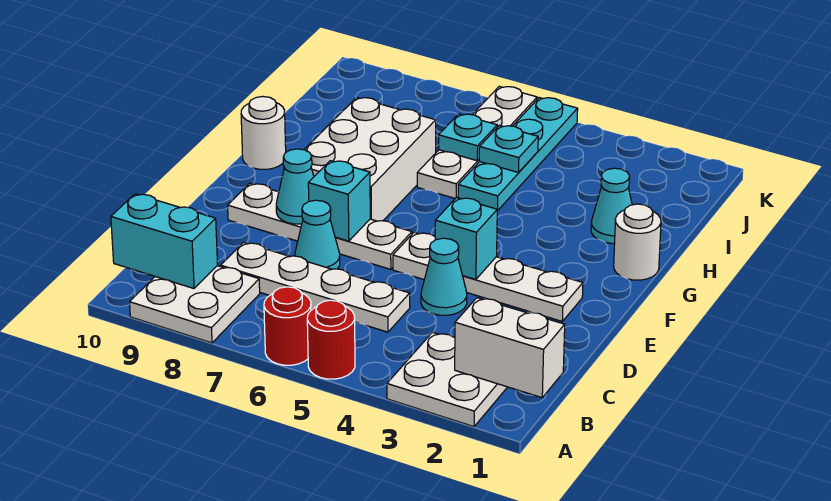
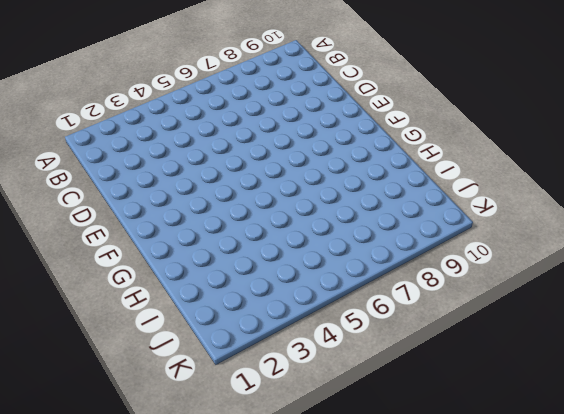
none -> white 2x2 plate [387,332,507,427]
none -> red 1x1 round brick [307,300,355,379]
none -> red 1x1 round brick [264,287,311,365]

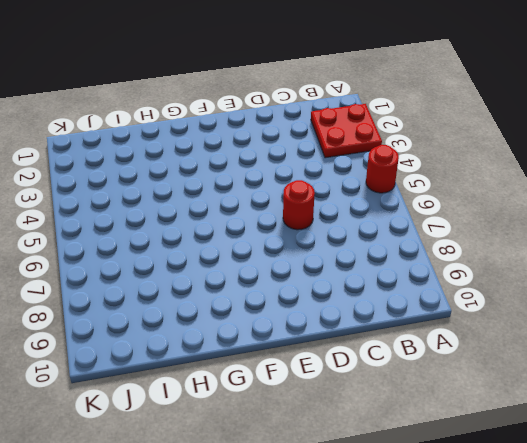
red 2x2 plate [311,104,382,158] -> white 2x2 plate [387,332,507,427]
red 1x1 round brick [283,180,315,230] -> red 1x1 round brick moved to [264,287,311,365]
none -> white 2x2 plate [130,266,260,343]
none -> white 1x4 plate [221,242,410,332]
none -> cyan 1x1 cone [421,238,467,315]

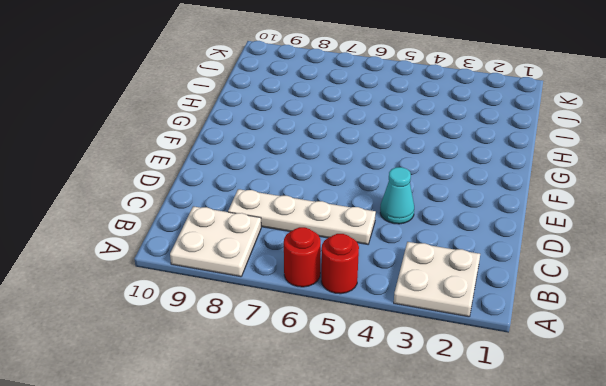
none -> cyan 1x1 cone [295,200,340,269]
none -> white 1x4 plate [393,232,583,321]
none -> white 1x4 plate [228,183,412,269]

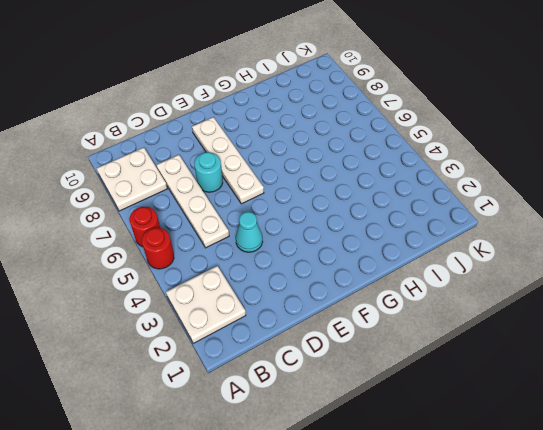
cyan 1x1 round brick [194,152,223,192] -> cyan 1x1 cone [295,200,340,269]
none -> white 1x4 plate [393,232,583,321]
none -> white 2x3 brick [304,98,436,221]
none -> white 1x1 round brick [614,204,661,280]

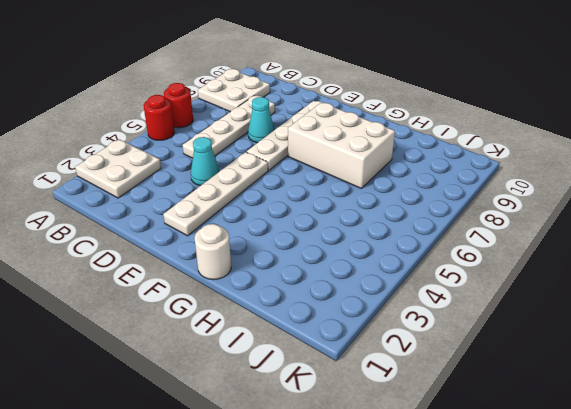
none -> white 1x1 round brick [241,96,286,169]
none -> cyan 1x1 cone [591,168,632,243]
none -> cyan 1x4 plate [458,98,578,211]

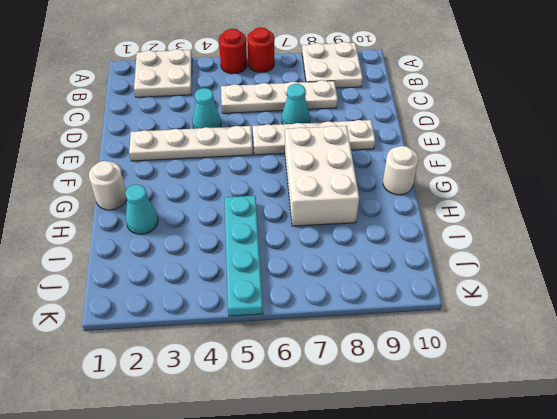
none -> white 1x4 plate [417,86,537,198]
none -> white 1x2 brick [455,298,565,398]
none -> cyan 1x2 brick [111,194,218,289]

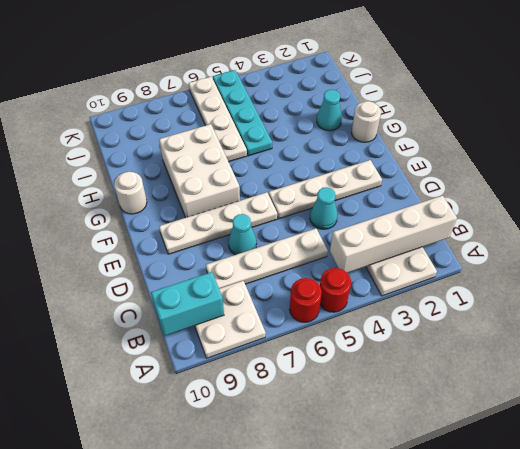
white 1x4 brick [330,196,457,273] -> white 1x2 brick [455,298,565,398]
none -> cyan 1x1 brick [435,197,497,279]
none -> cyan 1x1 brick [308,161,370,241]
none -> cyan 1x1 cone [276,149,314,224]

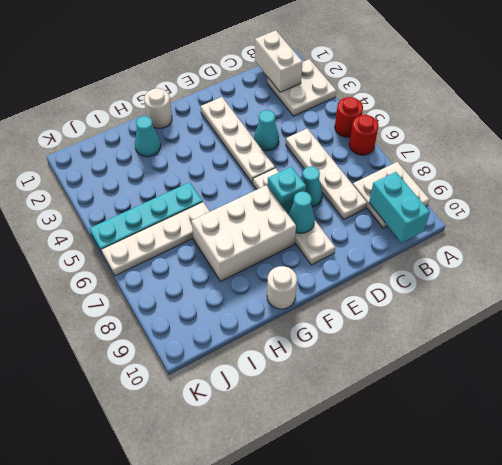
none -> cyan 1x1 brick [435,197,497,279]
none -> cyan 1x1 plate [479,125,538,173]
none -> cyan 1x1 plate [439,114,497,161]

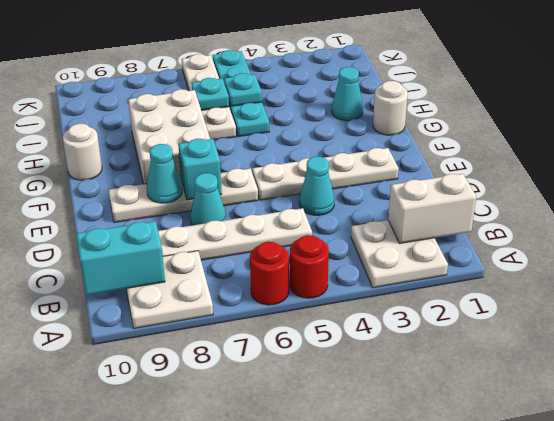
none -> cyan 1x1 brick [435,197,497,279]

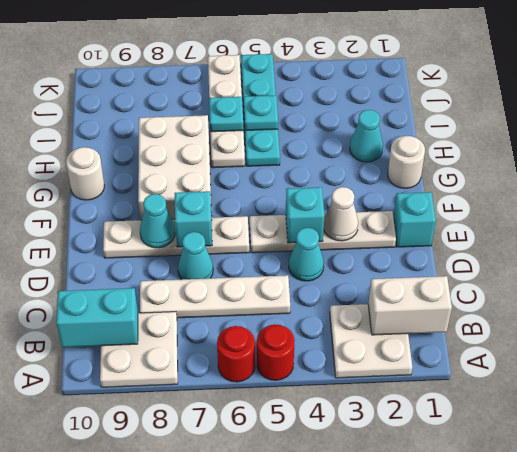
cyan 1x1 brick [393,192,436,247] -> none
white 1x1 cone [324,187,358,241] -> none

